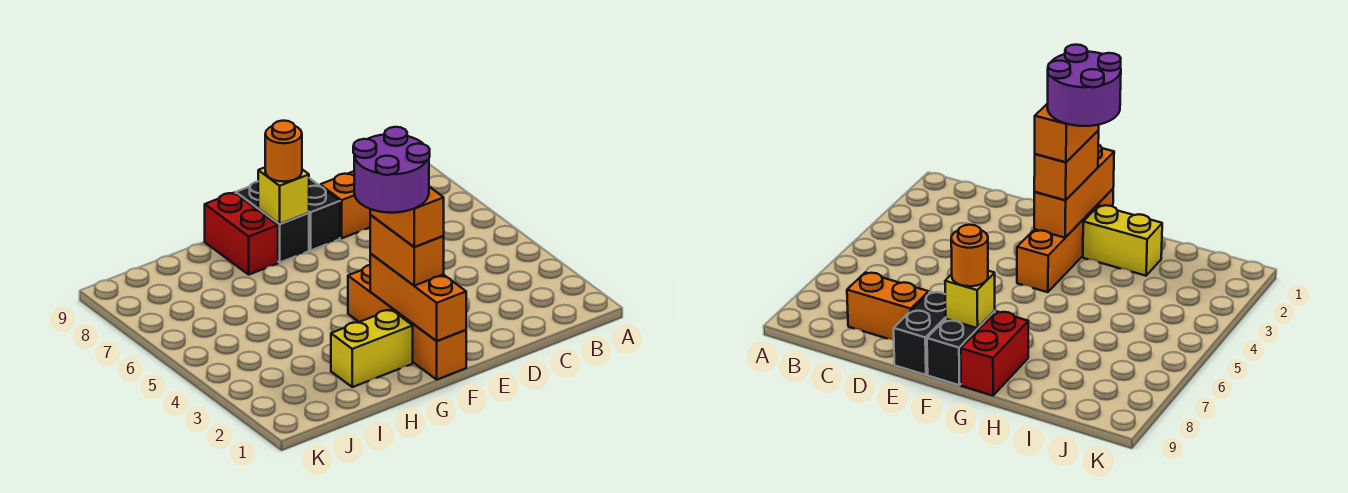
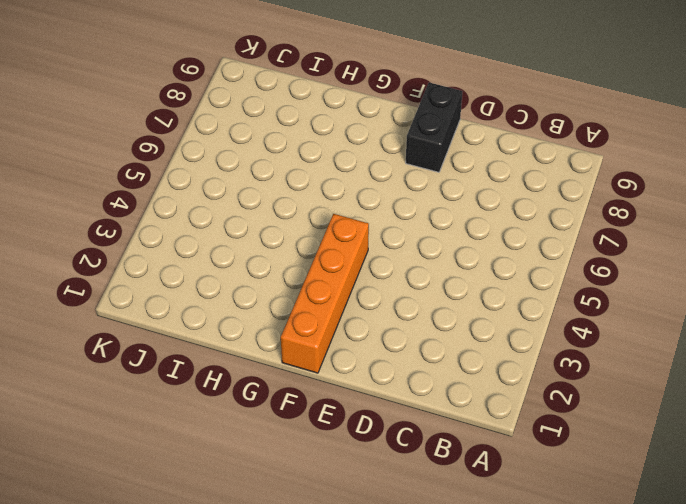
none -> orange 1x2 brick [320,171,370,238]
none -> black 1x2 brick [236,182,309,262]
none -> yellow 1x2 brick [331,310,413,387]

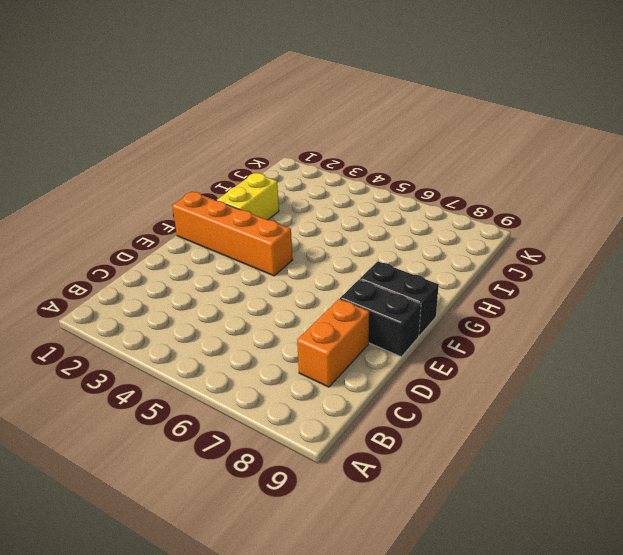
none -> red 1x2 brick [205,193,278,275]
none -> orange 1x3 brick [370,254,466,341]
none -> yellow 1x1 brick [258,168,309,224]

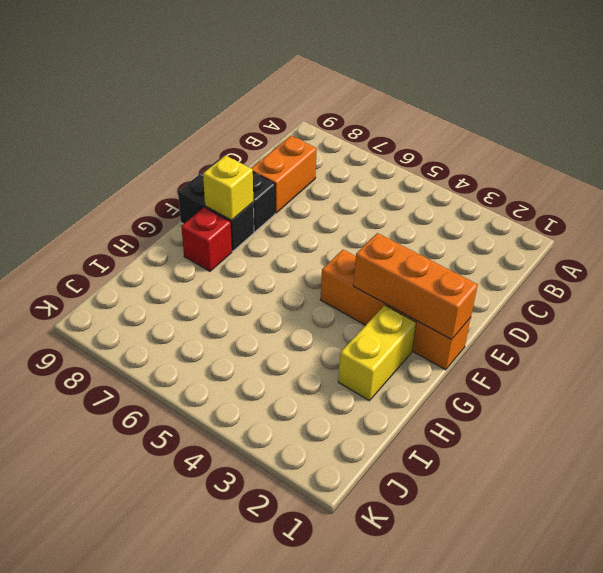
red 1x1 brick [181,207,232,271] -> red 1x2 brick [205,193,278,275]
none -> orange 1x2 brick [370,215,444,286]
none -> orange 1x1 round brick [265,121,302,182]
none -> orange 1x2 brick [370,187,444,247]

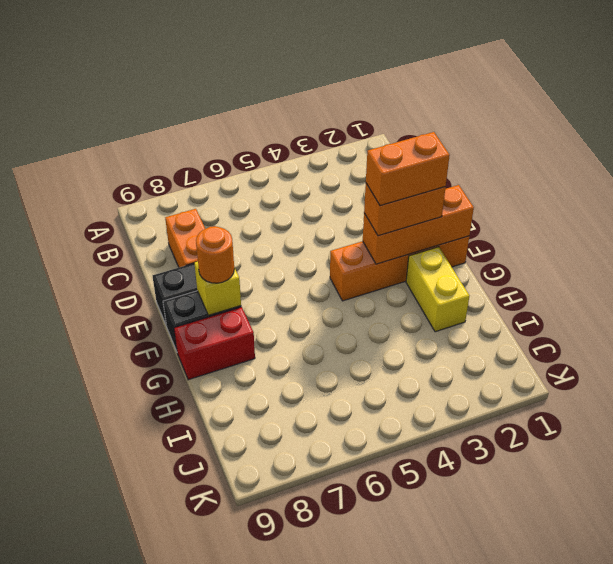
none -> purple 2x2 round brick [353,127,430,213]

